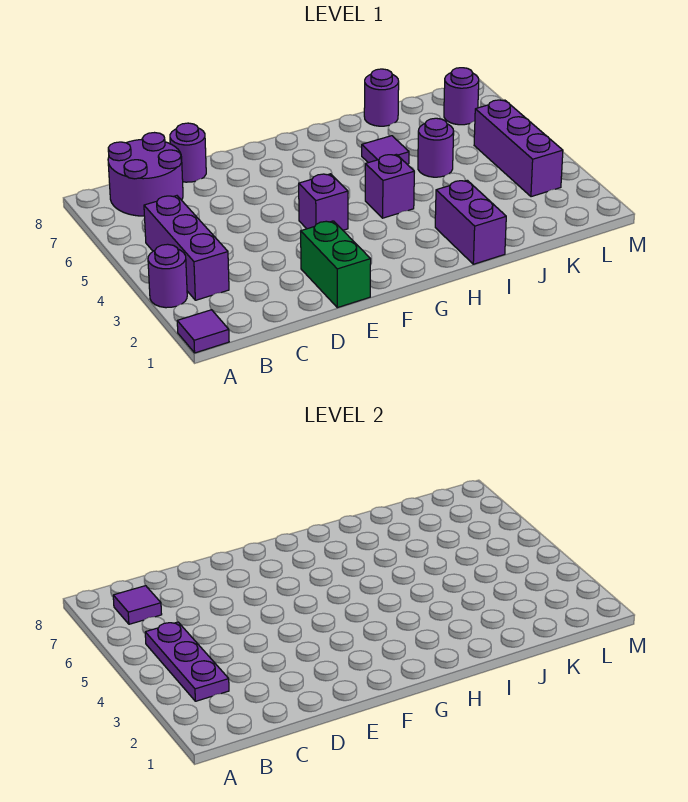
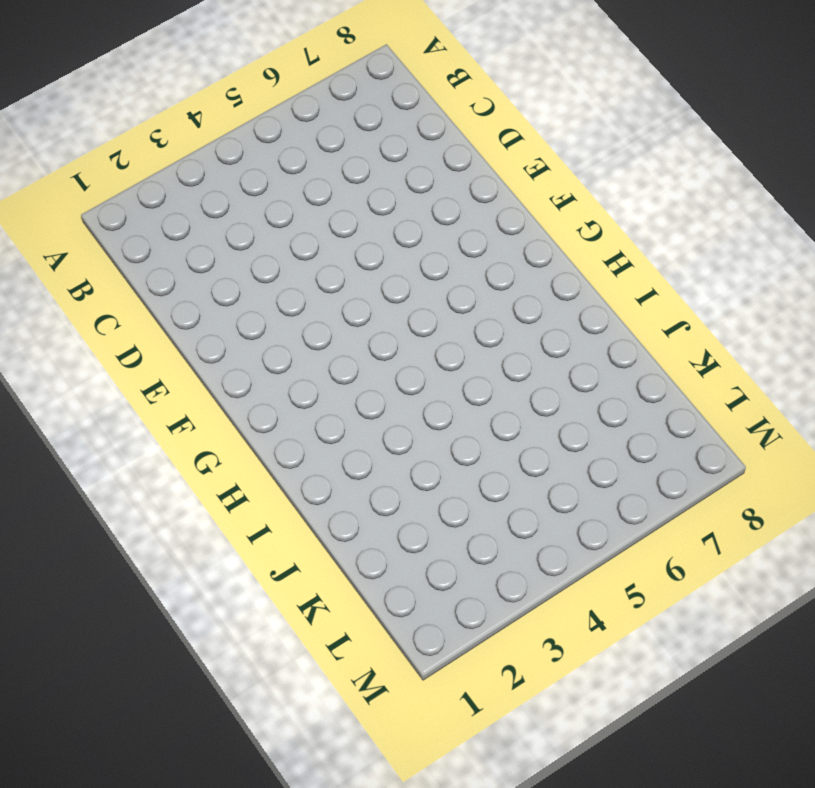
none -> purple 1x1 tile [177,310,229,353]
none -> purple 1x1 round brick [148,244,187,308]
none -> purple 1x3 brick [144,196,229,300]

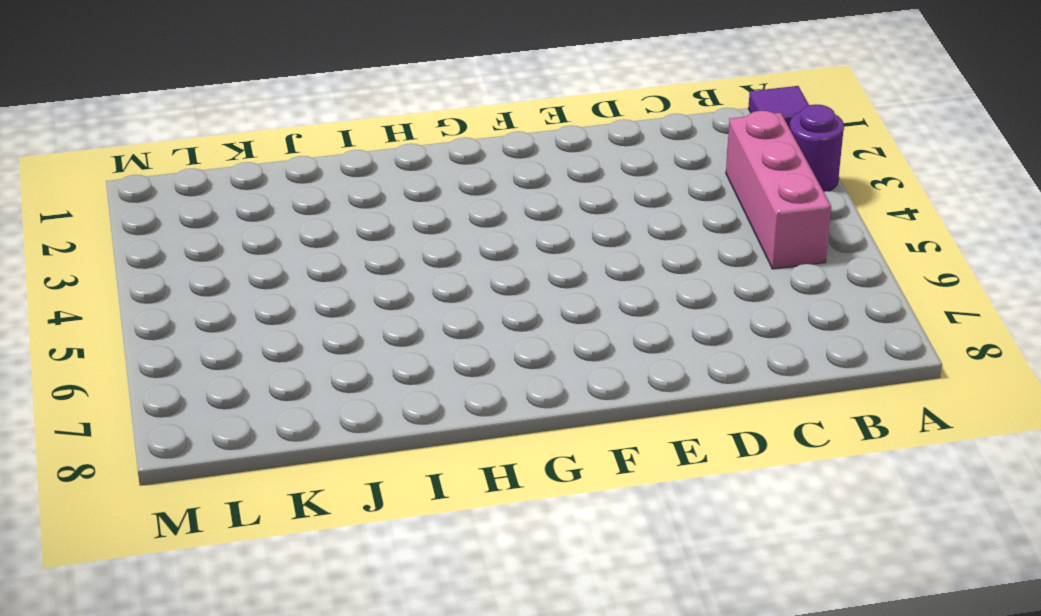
pink 1x3 brick [726,111,831,269] -> purple 1x3 brick [144,196,229,300]
none -> purple 2x2 round brick [108,133,183,216]
none -> purple 1x1 round brick [170,123,206,182]
none -> green 1x2 brick [301,221,371,308]

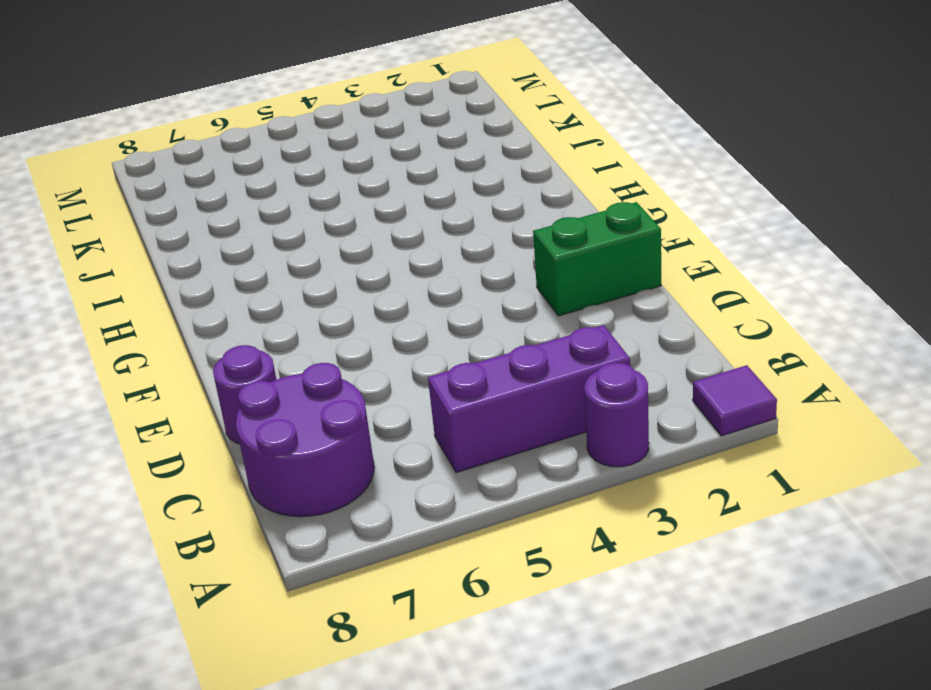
none -> purple 1x1 brick [299,174,348,230]
none -> purple 1x1 brick [365,154,414,218]
none -> purple 1x2 brick [435,180,506,264]

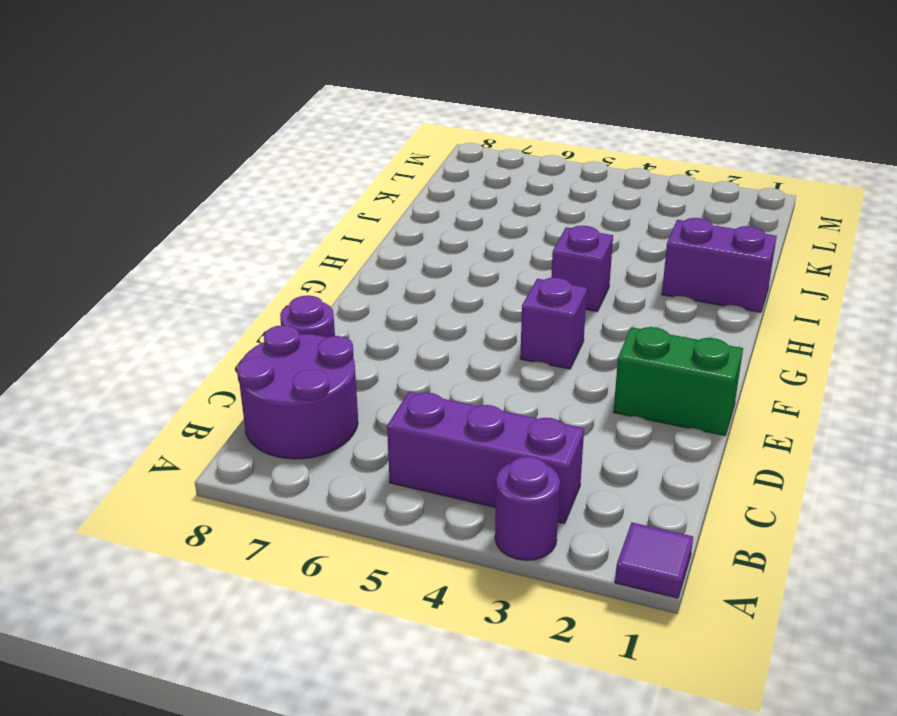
none -> purple 1x1 tile [362,136,409,164]
none -> purple 1x1 round brick [418,118,454,177]
none -> purple 1x1 round brick [364,69,399,126]

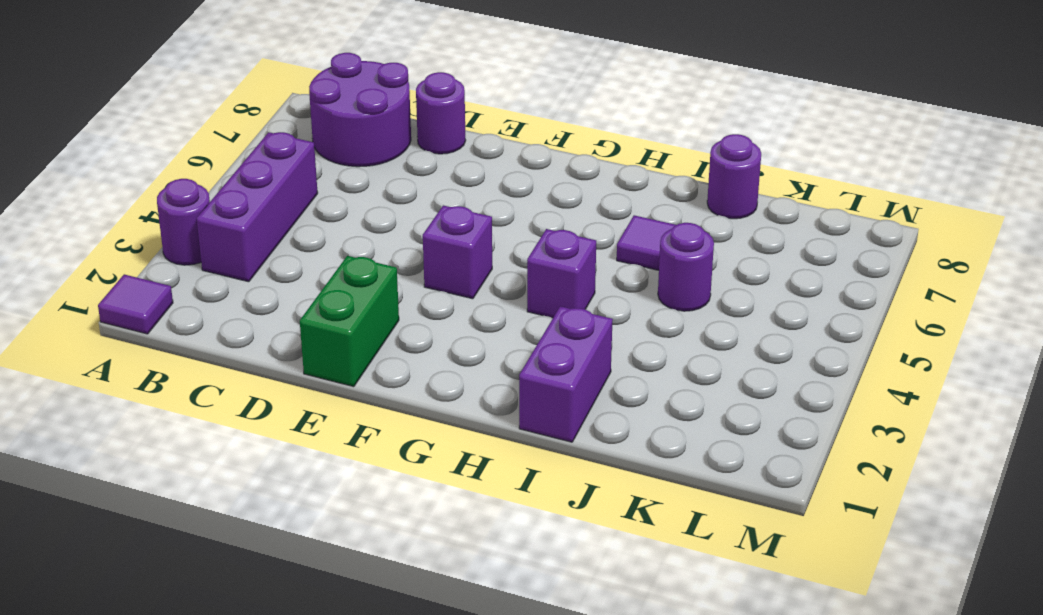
none -> purple 1x3 brick [474,100,563,197]
none -> purple 1x1 round brick [444,68,479,125]
none -> purple 1x3 plate [145,622,229,701]

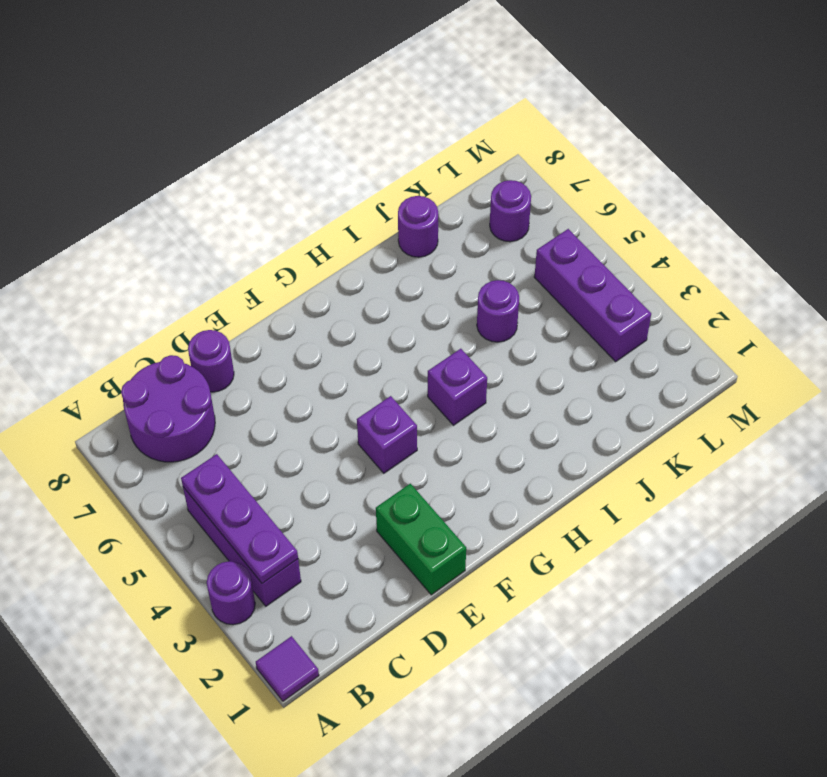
none -> purple 1x2 brick [435,180,506,264]
none -> purple 1x1 tile [362,136,409,164]
none -> purple 1x1 tile [113,586,162,624]

